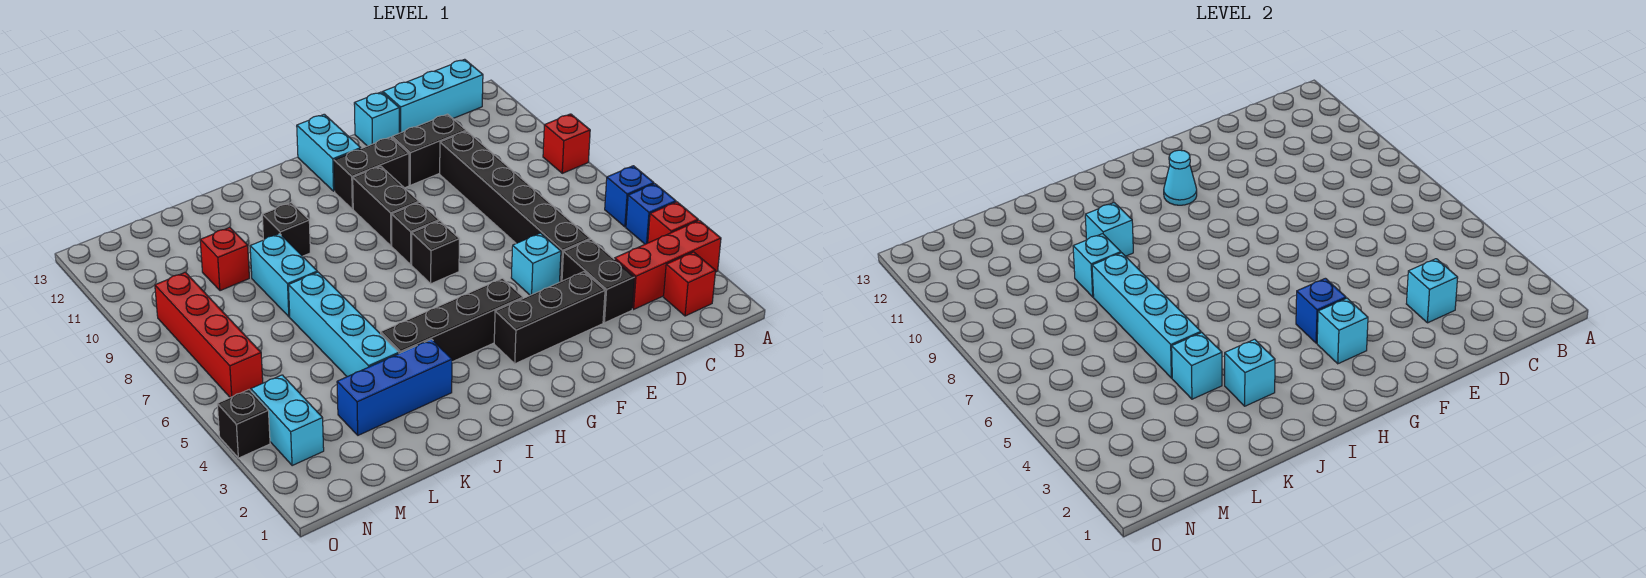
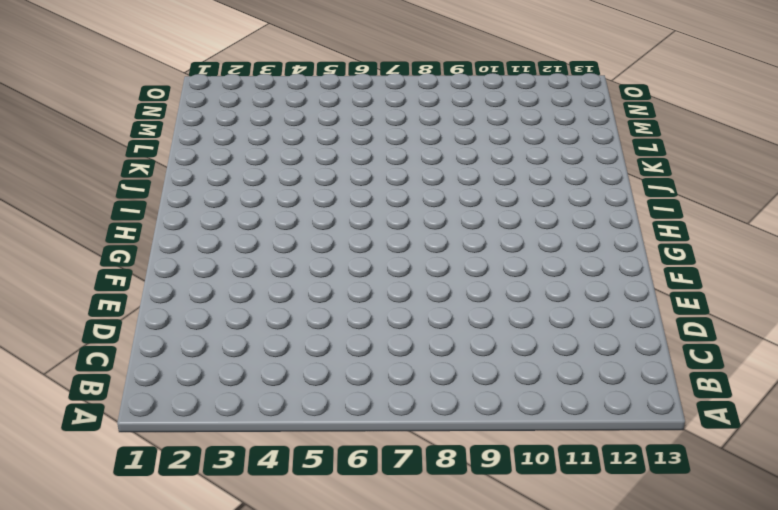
none -> red 1x3 brick [615,220,721,309]
none -> red 1x1 brick [648,202,698,243]
none -> blue 1x1 brick [626,184,676,244]
none -> blue 1x1 brick [605,166,654,227]

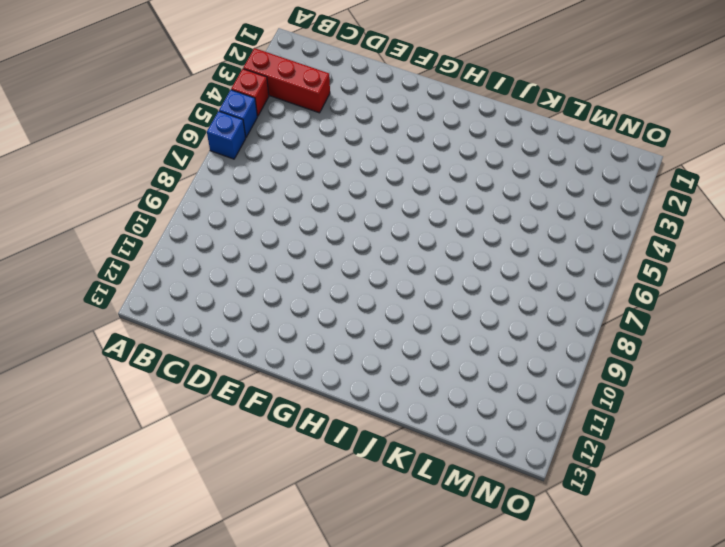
none -> red 1x1 brick [543,114,590,173]
none -> red 1x1 brick [664,252,715,316]
none -> cyan 1x3 brick [383,59,483,133]
none -> black 1x2 brick [562,239,635,323]

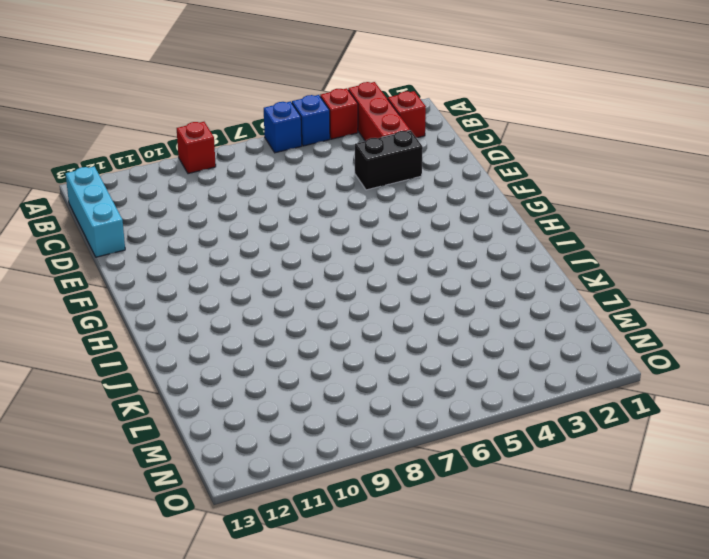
none -> black 1x6 brick [440,131,590,282]
none -> black 1x2 brick [392,114,466,185]
none -> black 1x3 brick [494,272,605,364]
none -> cyan 1x1 brick [511,233,561,295]

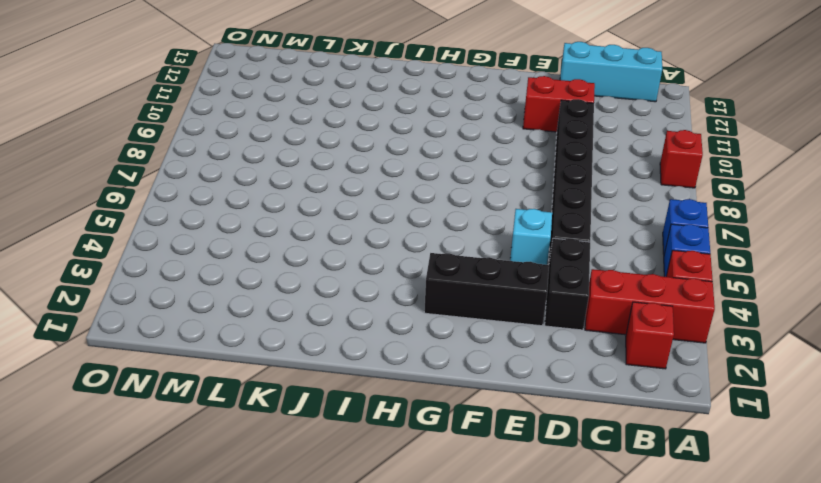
red 1x2 brick [523,76,595,132] -> black 1x2 brick [392,114,466,185]
none -> cyan 1x1 brick [354,92,399,146]
none -> black 1x2 brick [334,137,409,209]
none -> black 1x4 brick [381,278,523,362]
none -> black 1x1 brick [412,221,459,284]

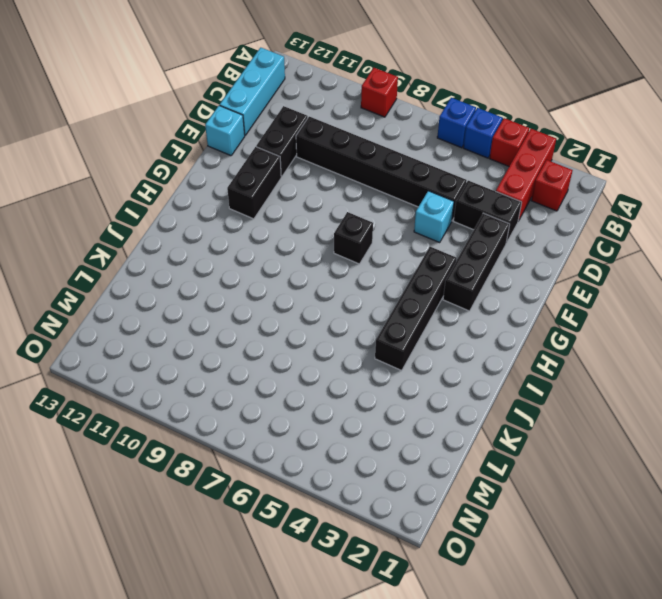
none -> black 1x1 brick [392,202,439,264]
none -> black 1x2 brick [353,166,419,246]
none -> cyan 1x2 brick [297,114,361,191]
none -> blue 1x3 brick [337,339,452,435]

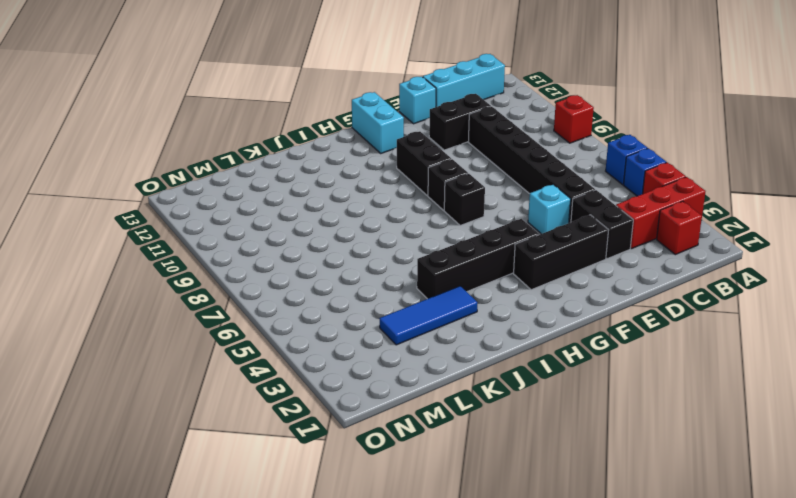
blue 1x3 tile [379,286,477,345] -> blue 1x3 brick [337,339,452,435]
none -> black 1x2 brick [334,137,409,209]
none -> black 1x1 brick [262,203,310,256]
none -> cyan 1x4 brick [289,272,399,377]
none -> cyan 1x2 brick [250,234,317,317]

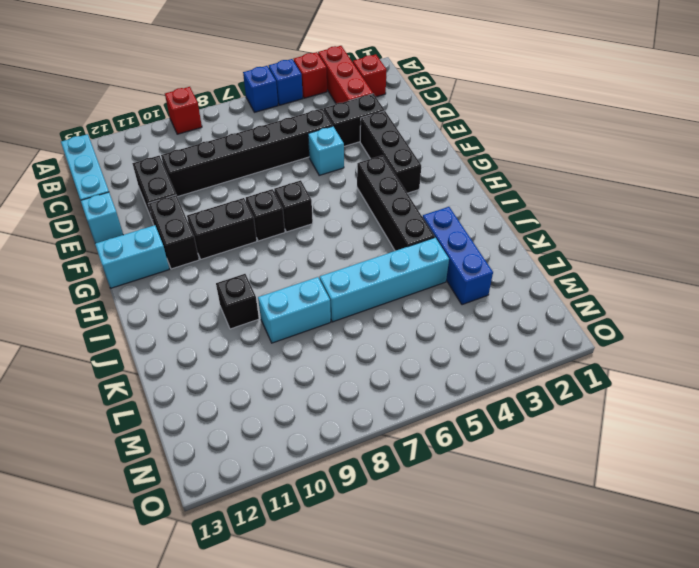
none -> red 1x1 brick [200,227,249,291]
none -> cyan 1x2 brick [251,375,324,466]
none -> red 1x4 brick [155,272,263,398]
none -> black 1x1 brick [217,390,270,458]

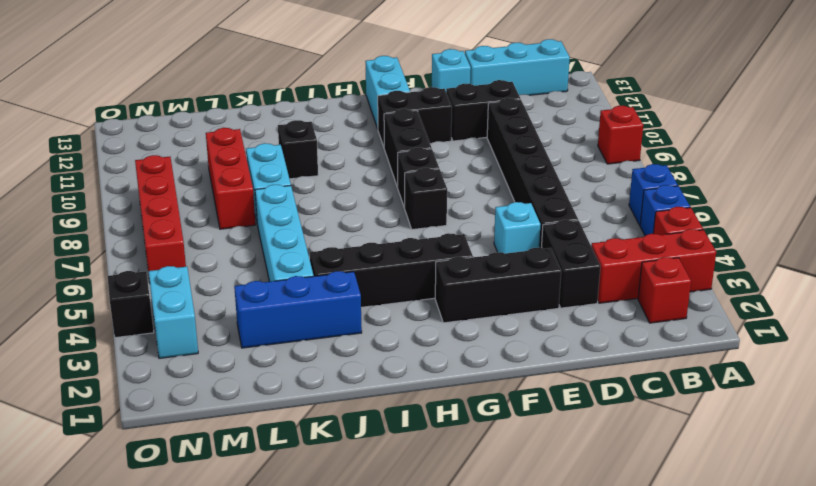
red 1x3 brick [206,128,255,229] -> red 1x1 brick [200,227,249,291]
none -> cyan 1x1 brick [1406,259,1458,323]
none -> cyan 1x1 brick [1317,298,1368,364]
none -> blue 1x1 brick [1296,278,1346,343]
none -> cyan 1x1 cone [1164,150,1197,205]

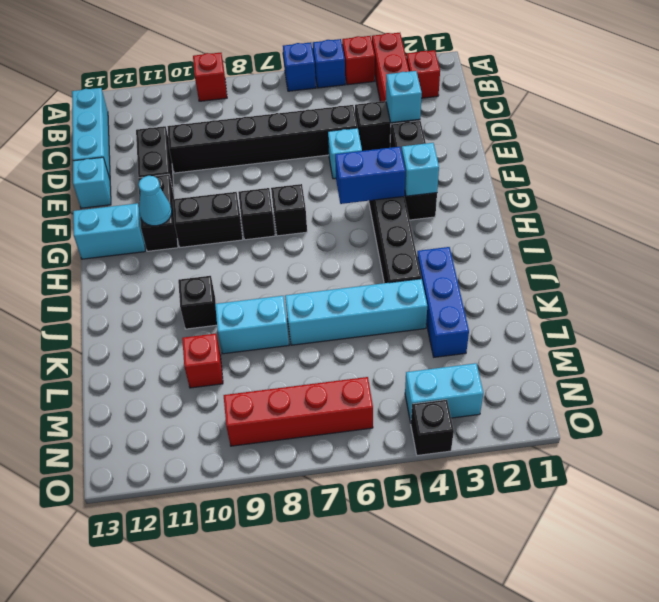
blue 1x2 brick [335,147,405,204] -> blue 1x1 brick [1296,278,1346,343]
none -> cyan 1x1 brick [1225,339,1275,406]
none -> cyan 1x1 brick [1085,203,1133,256]
none -> cyan 1x1 brick [1172,333,1222,399]
none -> cyan 1x4 brick [1092,253,1201,378]

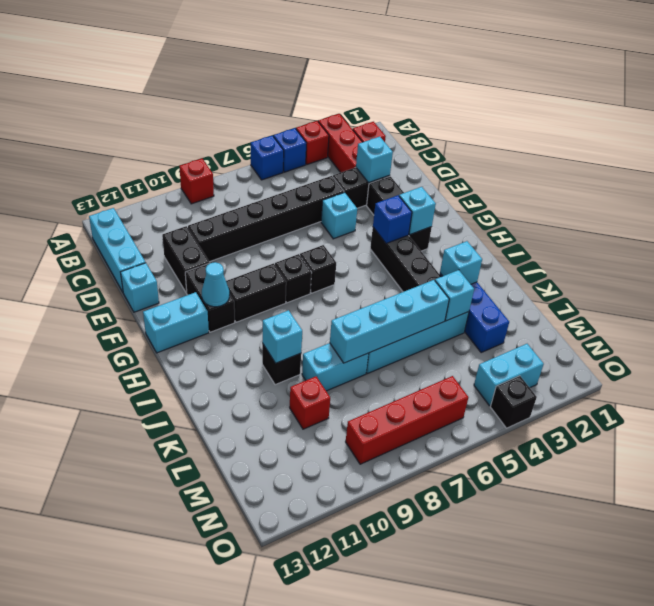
none -> cyan 1x1 brick [1073,234,1121,297]

